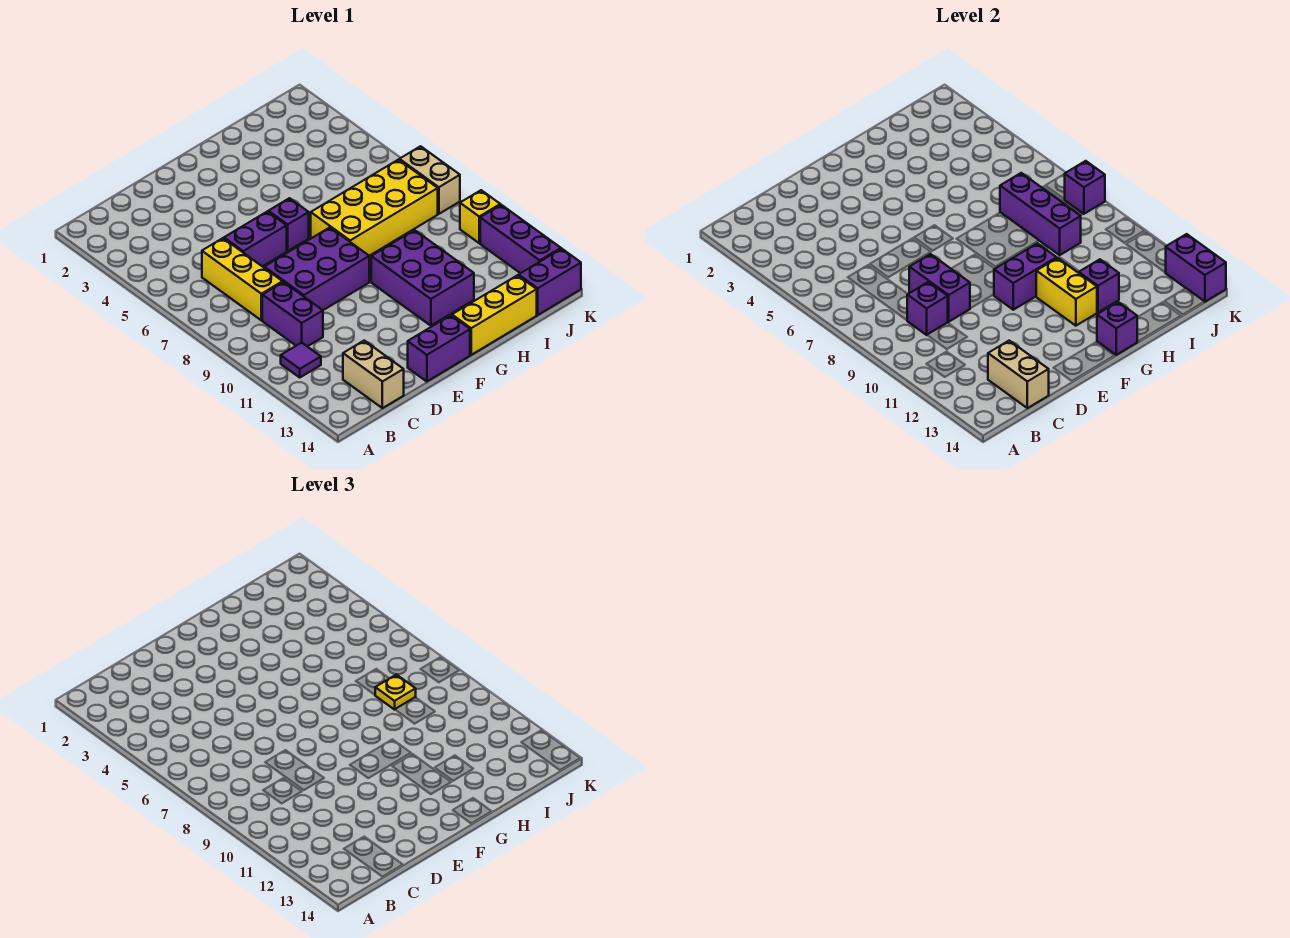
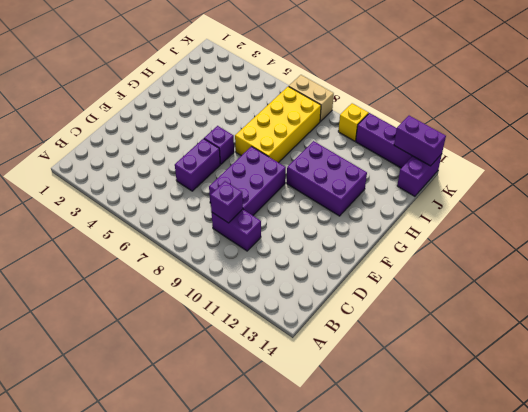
none -> purple 1x1 tile [281,343,321,377]
none -> yellow 1x3 brick [202,238,283,320]
none -> tan 1x2 brick [343,341,404,408]

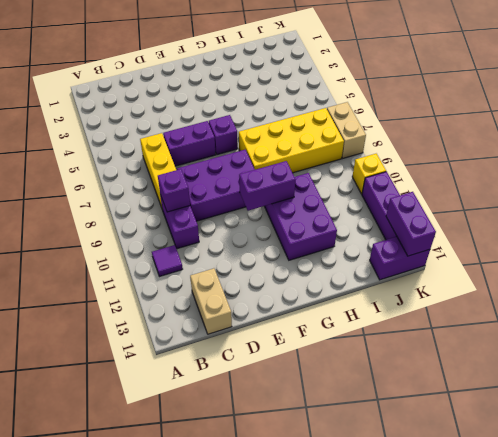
none -> purple 1x2 brick [408,315,470,382]
none -> yellow 1x3 brick [452,275,537,355]
none -> tan 1x2 brick [988,341,1049,408]

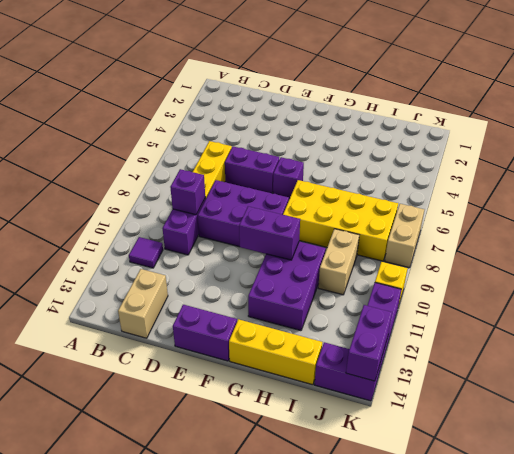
tan 1x2 brick [318,229,359,295] -> tan 1x2 brick moved to [988,341,1049,408]
none -> purple 1x2 brick [909,254,970,322]
none -> yellow 1x2 brick [1036,258,1097,326]
none -> purple 1x1 brick [1097,302,1137,355]

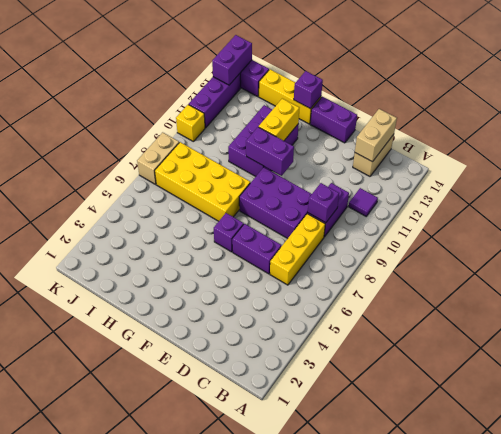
none -> purple 1x2 brick [909,254,970,322]
none -> purple 1x1 brick [1079,259,1119,312]
none -> purple 1x3 brick [1000,173,1081,255]

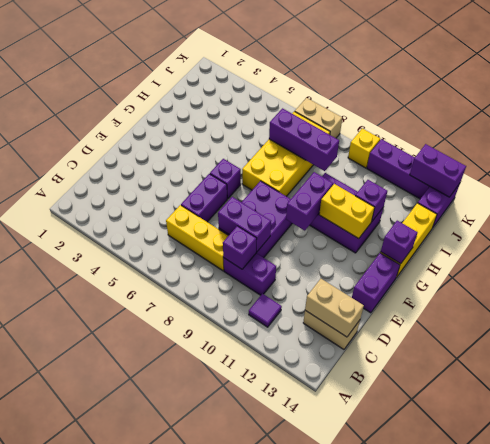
none -> purple 1x1 brick [1064,161,1105,214]
none -> yellow 1x1 plate [375,674,416,710]

